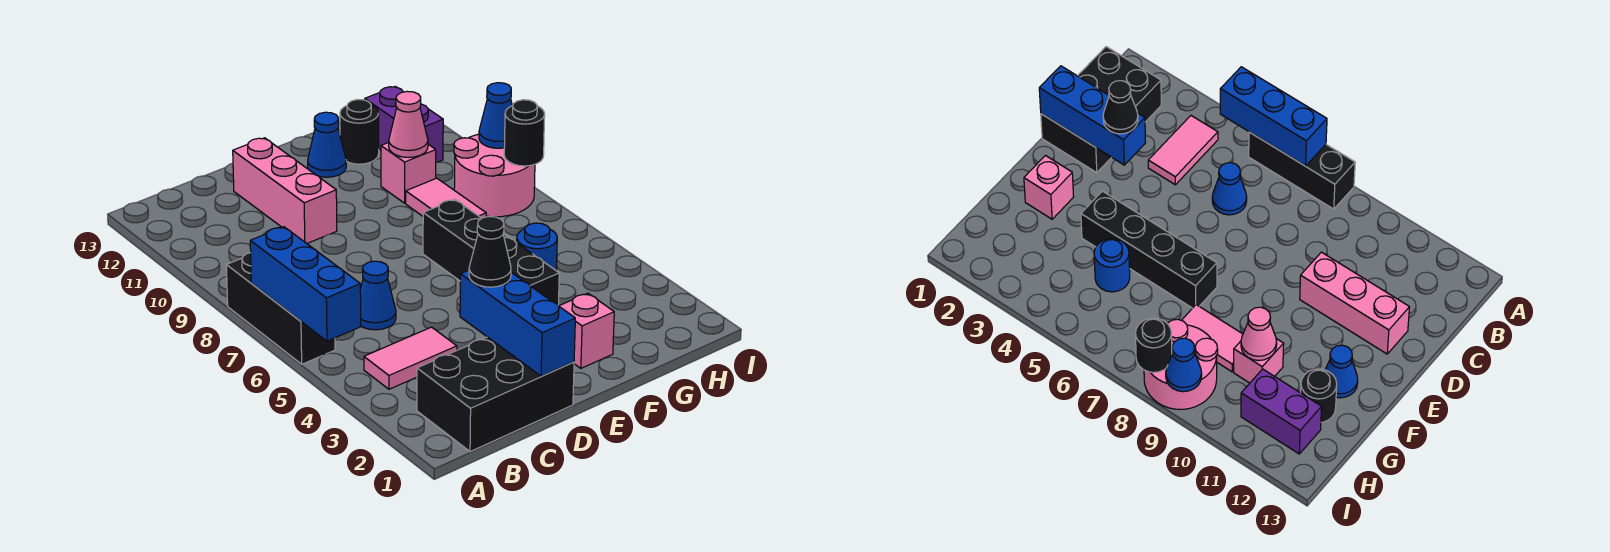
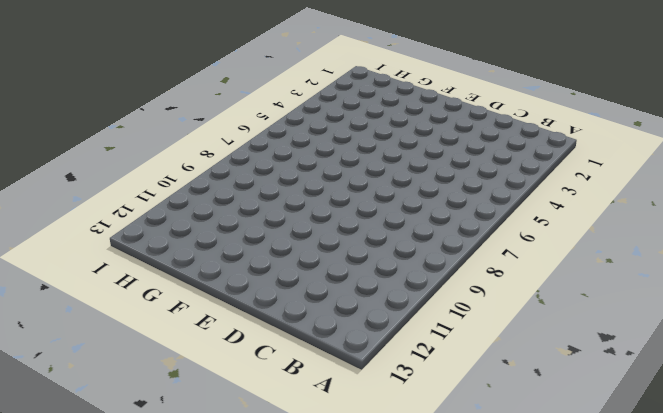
none -> black 1x3 brick [226,253,335,364]
none -> black 2x3 brick [417,337,574,452]
none -> pink 1x2 tile [364,327,457,389]

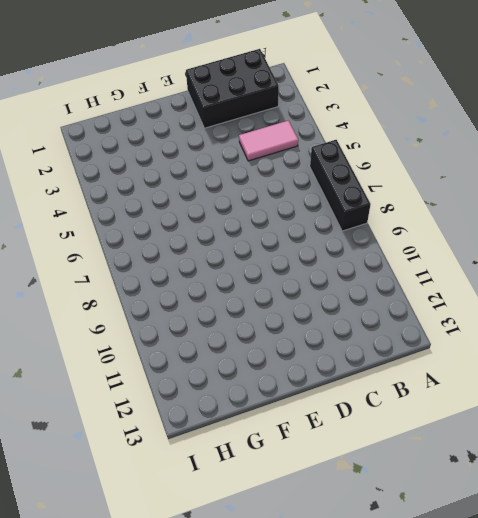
none -> blue 1x1 cone [360,261,396,330]
none -> pink 1x3 brick [233,138,337,243]
none -> pink 1x1 brick [559,293,614,368]

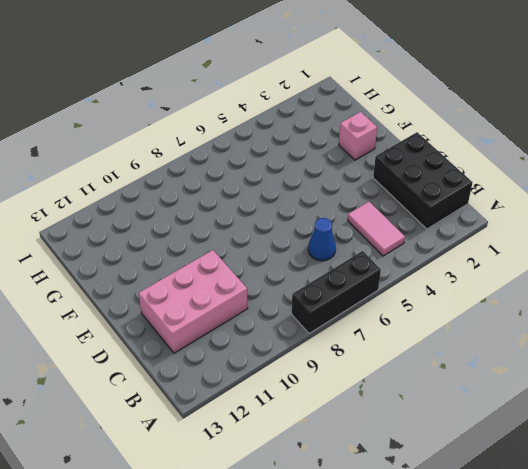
pink 2x3 brick [139,250,248,353] -> pink 1x3 brick [233,138,337,243]
none -> black 1x4 brick [423,200,559,305]
none -> blue 1x1 cone [308,112,346,177]
none -> blue 1x1 round brick [517,223,557,270]

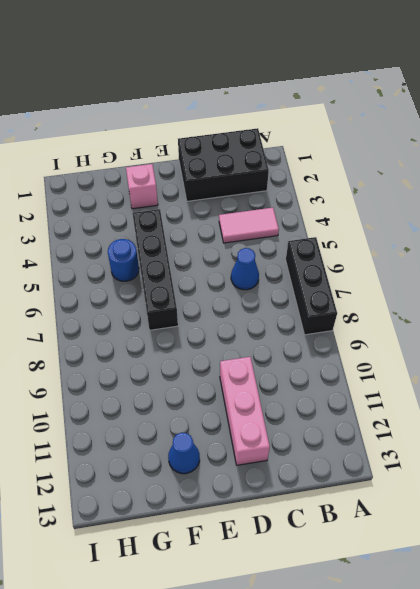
none -> pink 1x2 tile [406,178,486,218]
none -> pink 1x1 brick [381,142,436,203]
none -> black 1x1 round brick [340,100,379,164]

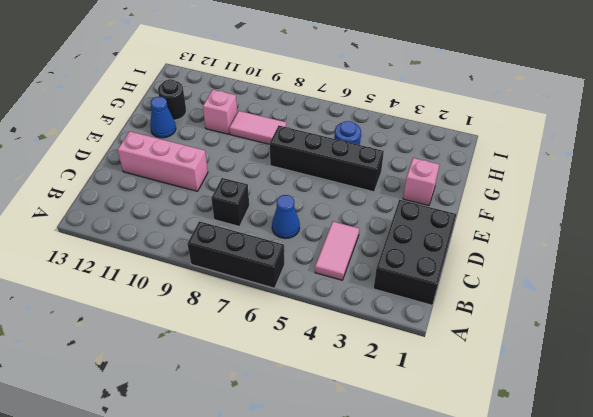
black 1x1 brick [211,178,249,227] -> none
none -> pink 2x2 round brick [454,134,535,217]
none -> purple 1x2 brick [365,86,443,163]
none -> blue 1x3 brick [250,227,361,341]

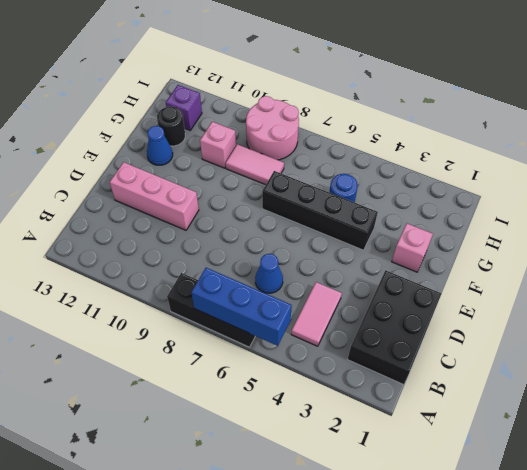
purple 1x1 brick [166,85,202,130] -> purple 1x2 brick [365,86,443,163]
none -> blue 1x3 brick [460,270,575,376]
none -> pink 1x1 cone [389,91,428,157]
none -> black 1x1 round brick [504,100,545,166]

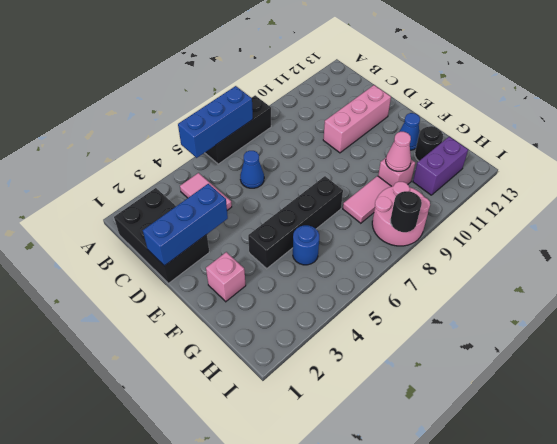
none -> blue 1x1 cone [479,83,512,148]
none -> black 1x1 cone [469,217,511,287]

